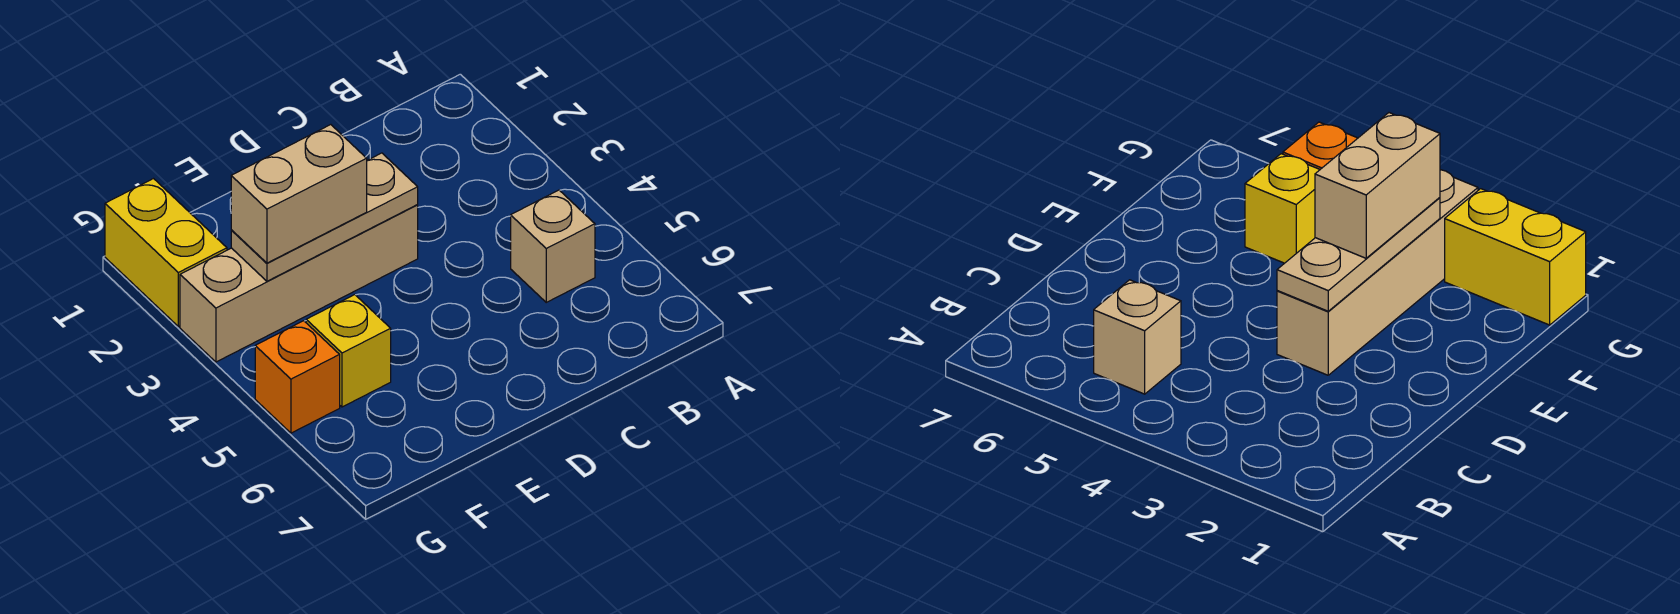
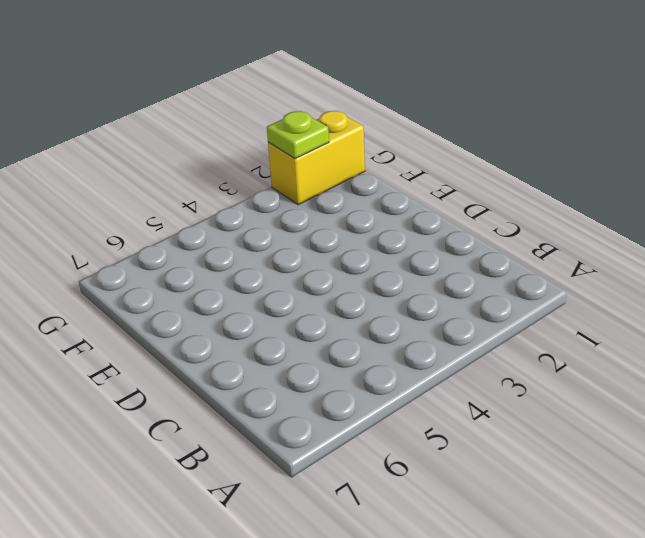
lime 1x1 plate [267,111,329,159] -> none
none -> tan 1x1 brick [511,190,595,302]
none -> tan 1x4 brick [180,205,418,362]

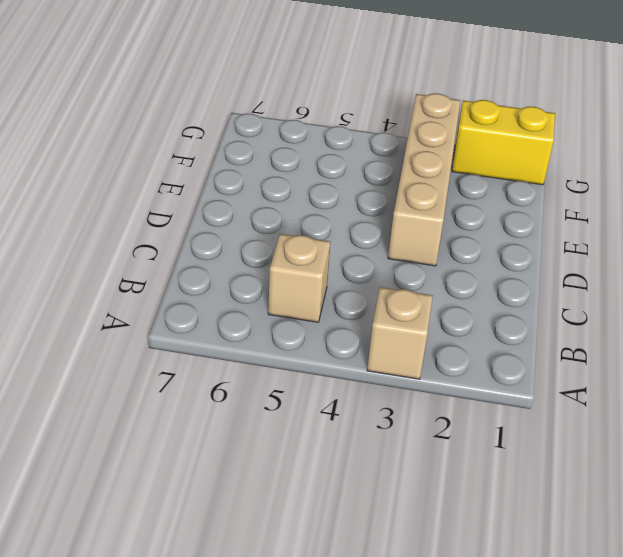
tan 1x1 brick [367,287,433,379] -> none
none -> yellow 1x1 brick [306,295,391,407]
none -> orange 1x1 brick [255,321,340,433]

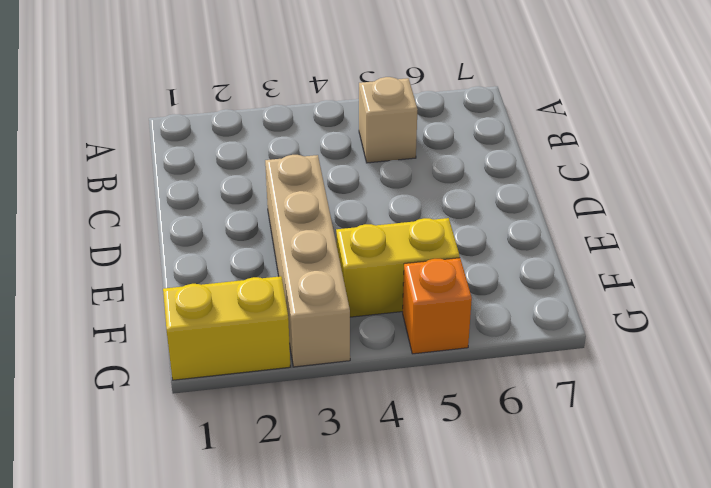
yellow 1x2 brick [336,218,460,317] -> yellow 1x1 brick [306,295,391,407]
none -> tan 1x3 plate [231,153,418,281]
none -> tan 1x2 brick [231,125,367,263]

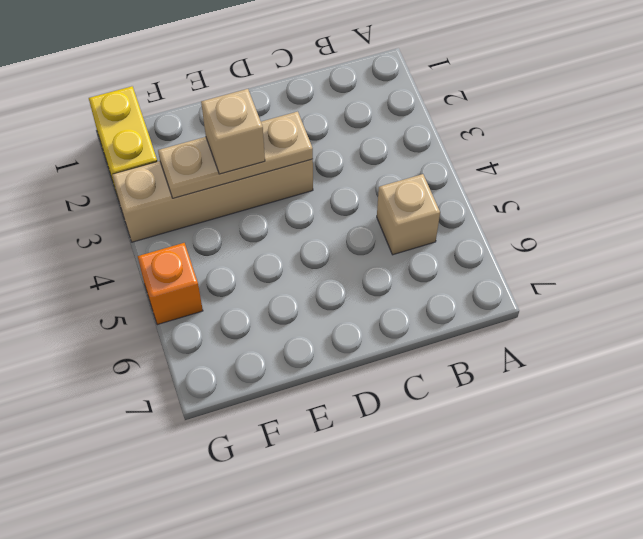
tan 1x1 brick [201,89,265,174] -> tan 1x2 brick [231,125,367,263]
none -> yellow 1x1 brick [306,295,391,407]

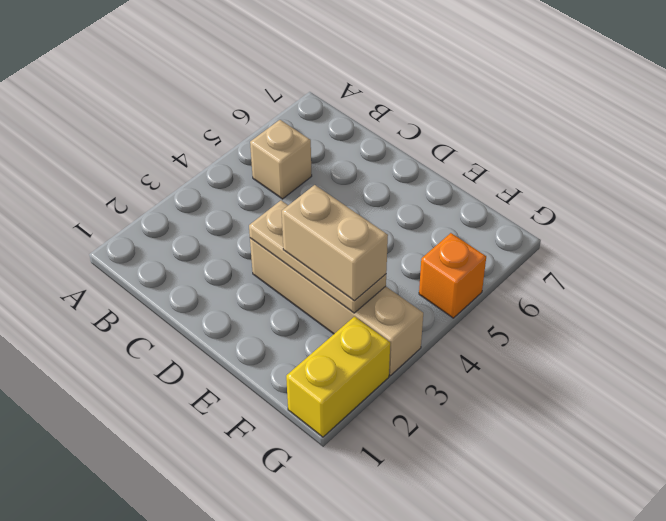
none -> yellow 1x1 brick [306,295,391,407]

